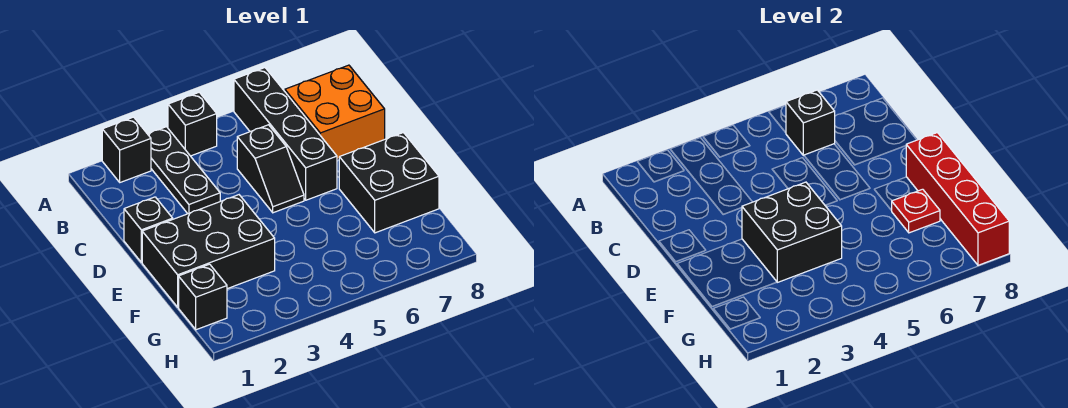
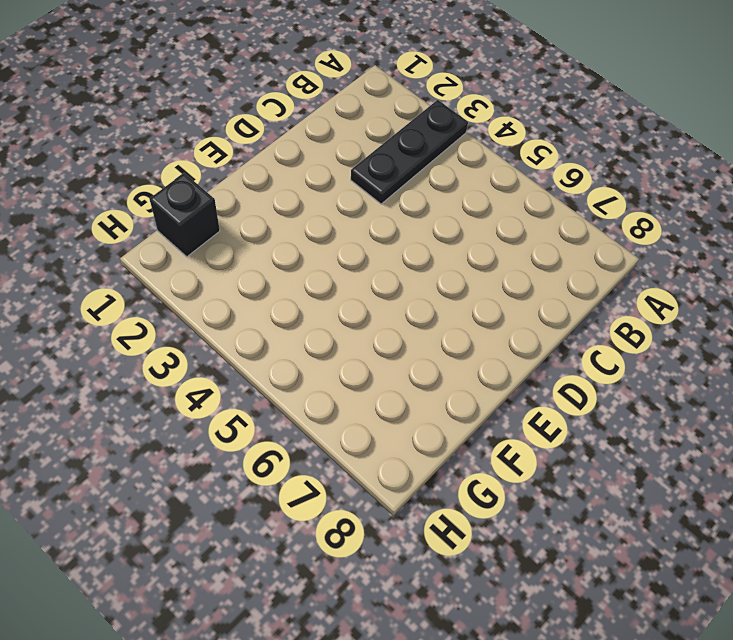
none -> black 1x1 brick [102,117,151,182]
none -> black 1x1 brick [168,92,217,156]
none -> black 1x4 brick [234,68,337,200]

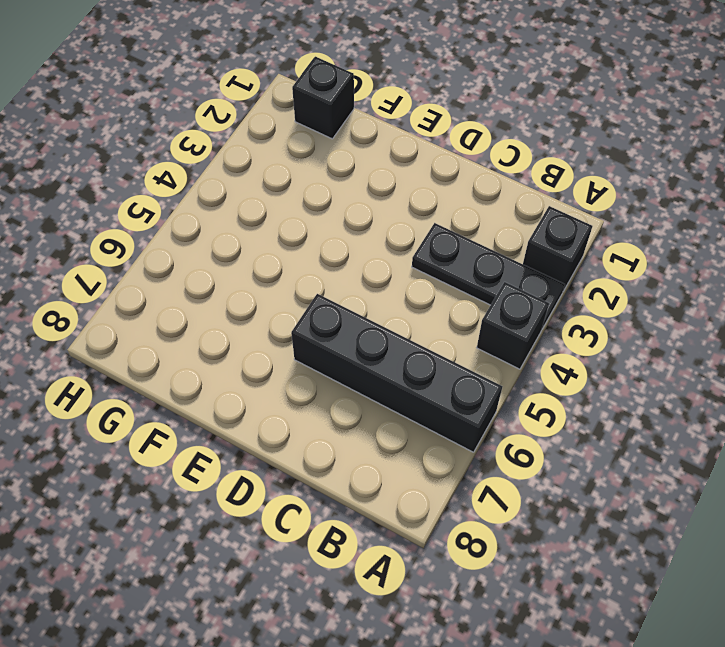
none -> orange 2x2 brick [285,65,385,159]
none -> black 1x2 slope [237,125,304,213]
none -> black 1x1 brick [124,197,173,262]

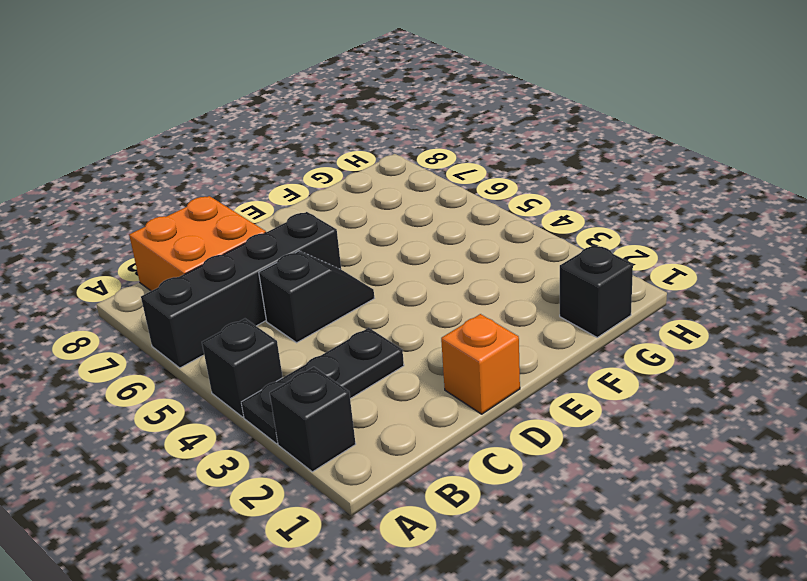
orange 1x1 brick [441,314,520,414] -> black 1x1 brick [124,197,173,262]
none -> black 2x3 brick [142,195,275,307]
none -> black 2x2 brick [339,133,439,233]
none -> black 1x1 brick [786,90,835,155]

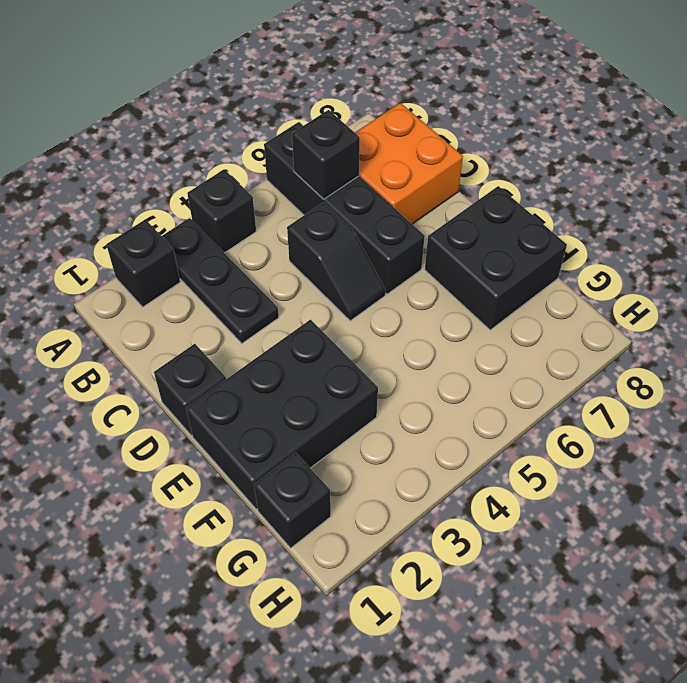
none -> black 2x2 brick [742,182,842,282]
none -> red 1x4 brick [906,133,1009,265]
none -> red 1x1 plate [891,189,940,233]

